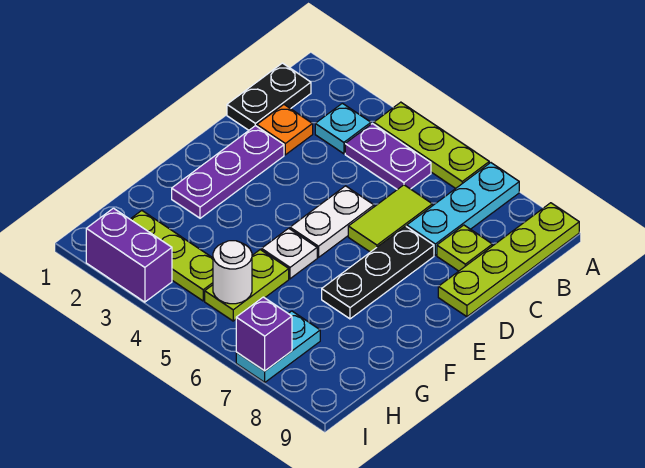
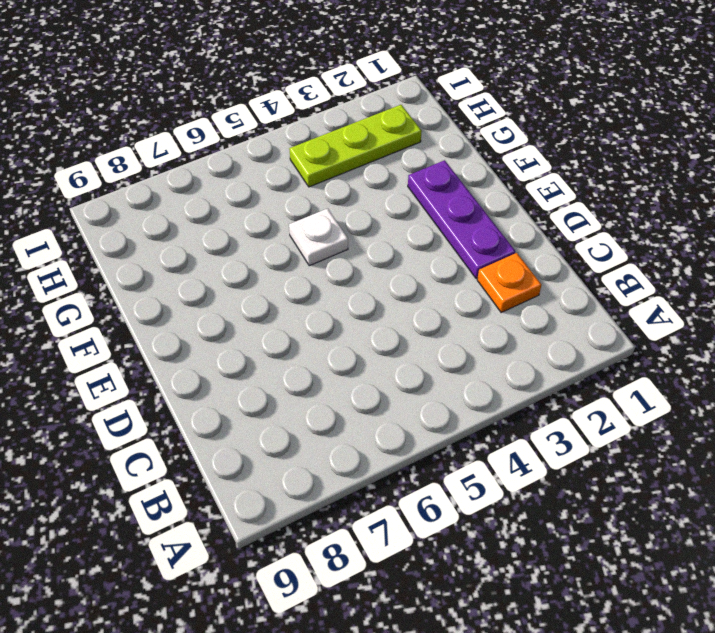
none -> lime 1x3 plate [374,102,489,188]
none -> cyan 1x3 plate [407,163,519,255]
none -> lime 1x4 plate [438,203,579,317]

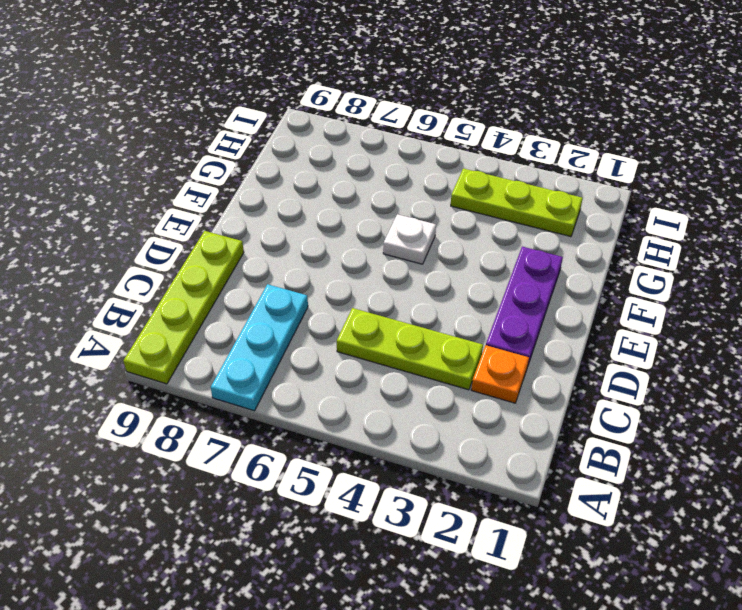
lime 1x3 plate [337,308,483,390] -> lime 1x3 plate moved to [374,102,489,188]
none -> black 1x2 plate [227,63,311,130]
none -> cyan 1x1 plate [315,103,371,154]
none -> purple 1x2 plate [345,123,431,190]

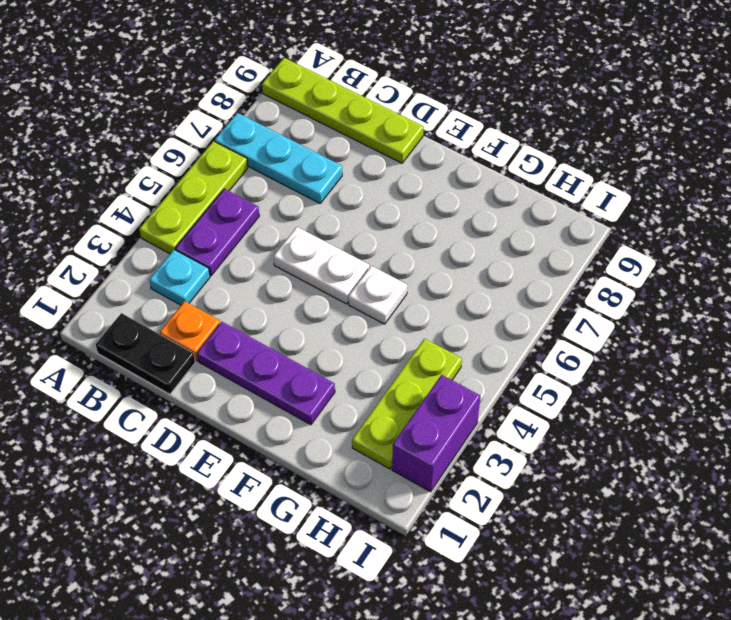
none -> lime 1x2 tile [348,185,432,252]
none -> lime 1x1 plate [437,225,492,271]
none -> black 1x3 plate [322,226,434,319]

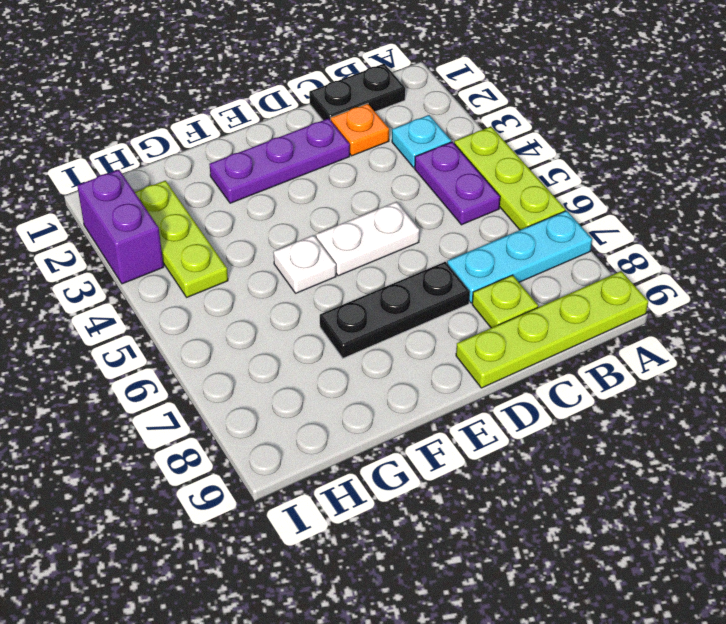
none -> lime 1x2 tile [348,185,432,252]
none -> lime 1x2 plate [205,250,289,321]
none -> cyan 1x2 plate [236,311,320,382]

